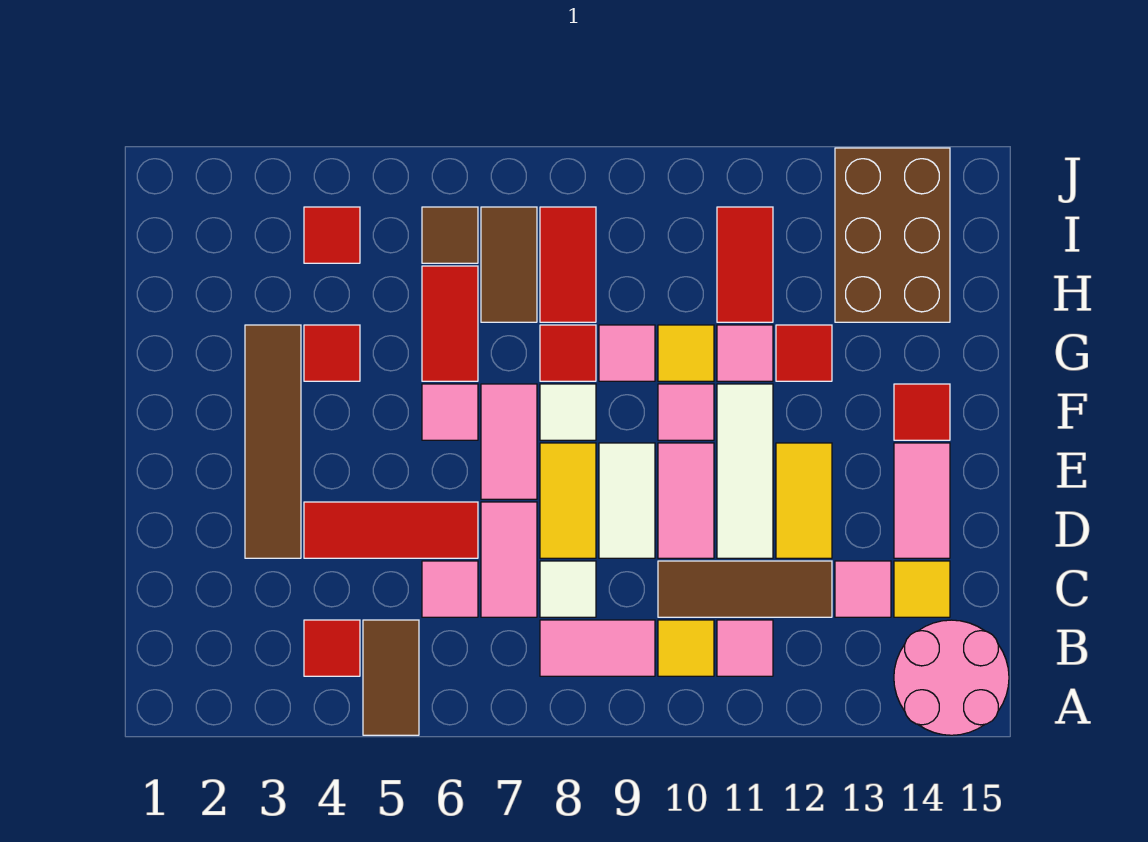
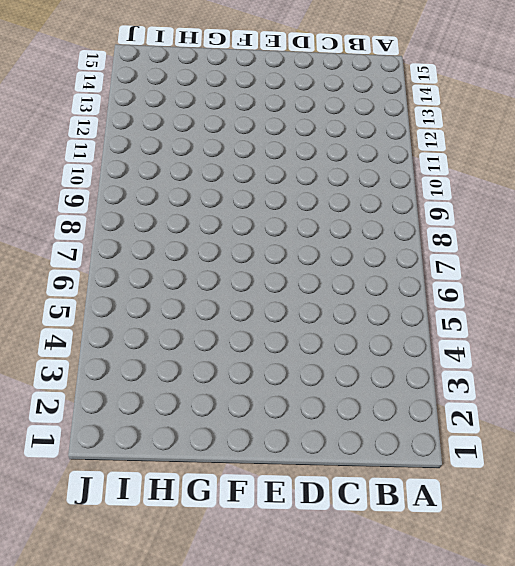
none -> brown 1x2 tile [363,620,419,735]
none -> pink 2x2 round brick [894,620,1009,735]
none -> red 1x1 tile [304,620,360,676]
none -> pink 1x2 tile [540,620,655,676]

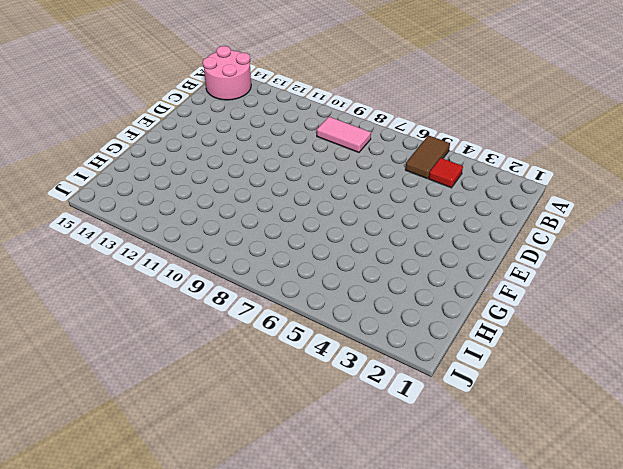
none -> yellow 1x1 tile [658,620,714,676]
none -> pink 1x1 tile [717,620,773,676]
none -> pink 1x1 tile [422,561,478,617]
none -> pink 1x2 tile [481,502,537,617]

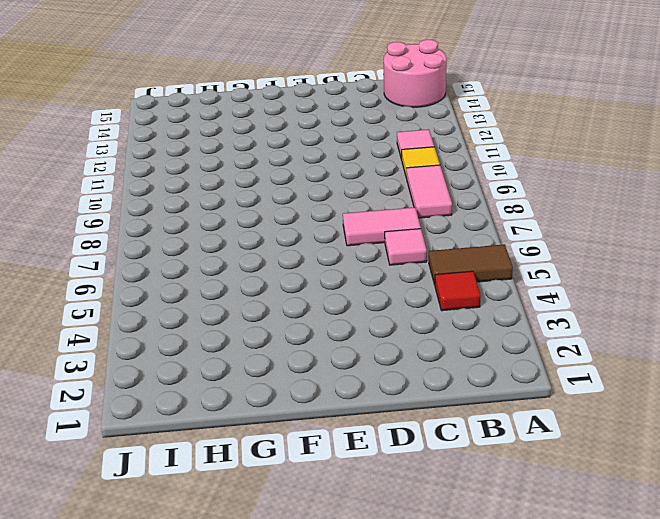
none -> white 1x1 tile [540,561,596,617]
none -> brown 1x3 tile [658,561,832,617]
none -> pink 1x1 tile [835,561,891,617]
none -> yellow 1x1 tile [894,561,950,617]

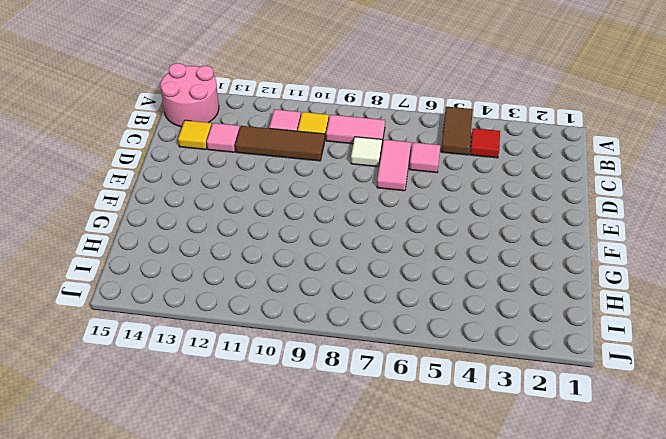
none -> brown 1x4 tile [245,325,301,558]
none -> red 1x3 tile [304,502,478,558]
none -> yellow 1x2 tile [540,443,596,558]
none -> white 1x2 tile [599,443,655,558]

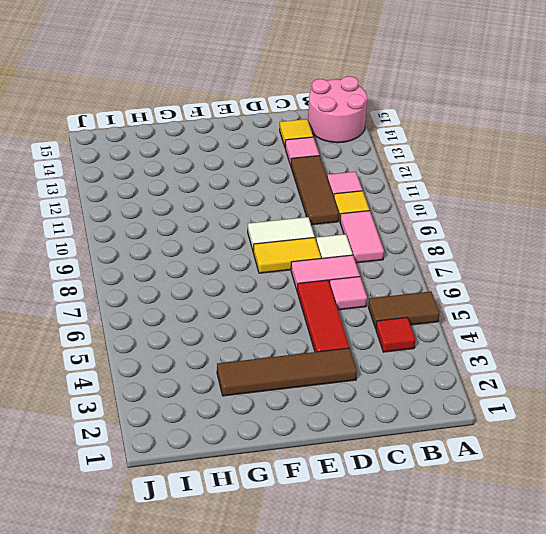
none -> pink 1x2 tile [658,443,714,558]
none -> white 1x3 tile [717,384,773,558]
none -> yellow 1x2 tile [776,443,832,558]
none -> pink 1x2 tile [894,443,950,558]

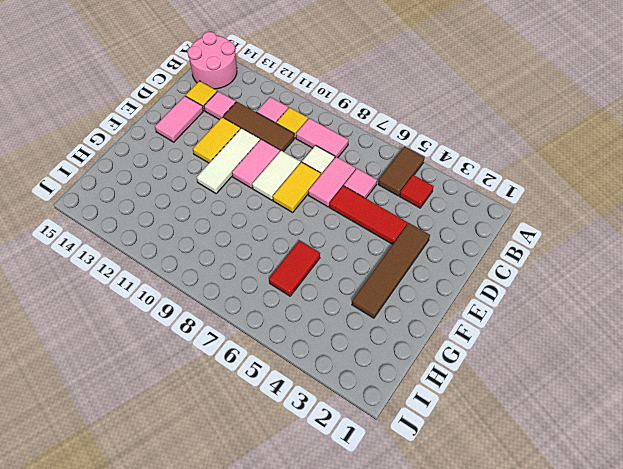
none -> pink 1x2 tile [481,384,537,499]
none -> pink 1x1 tile [422,384,478,440]
none -> white 1x1 tile [540,384,596,440]
none -> pink 1x1 tile [658,384,714,440]

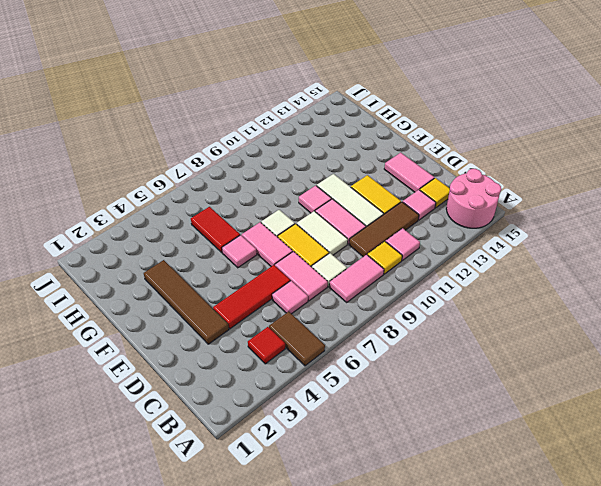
none -> red 1x1 tile [894,384,950,440]
none -> red 1x1 tile [304,325,360,381]
none -> red 1x1 tile [540,325,596,381]
none -> pink 1x1 tile [599,325,655,381]

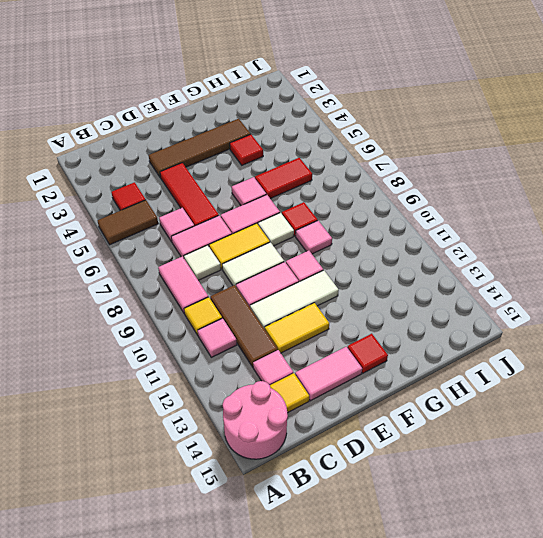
none -> yellow 1x1 tile [658,325,714,381]
none -> pink 1x1 tile [717,325,773,381]
none -> red 1x1 tile [776,325,832,381]
none -> brown 1x2 tile [481,207,537,322]

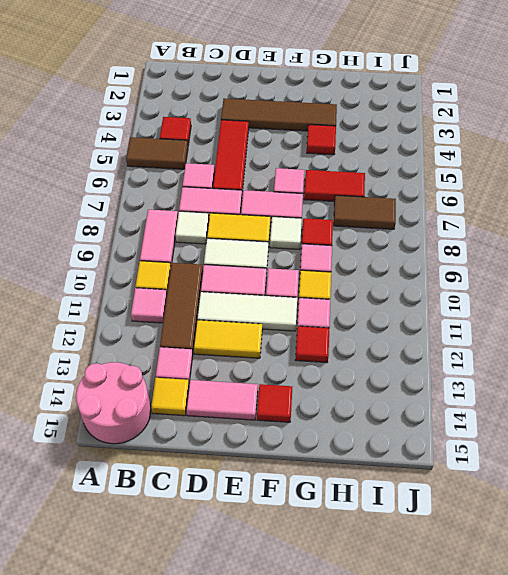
none -> red 1x2 tile [540,207,596,322]
none -> red 1x2 tile [717,207,773,322]
none -> brown 2x3 brick [835,148,950,322]
none -> red 1x1 tile [304,207,360,263]

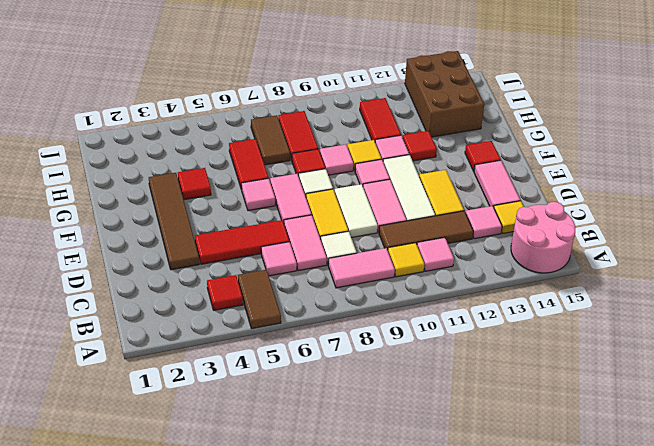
none -> red 1x1 tile [304,207,360,263]
none -> brown 1x1 tile [422,207,478,263]

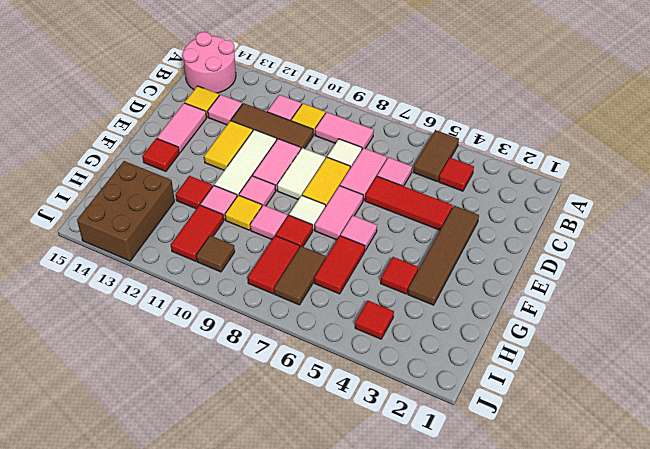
brown 1x1 tile [196,236,235,272] -> brown 1x1 tile moved to [422,207,478,263]

